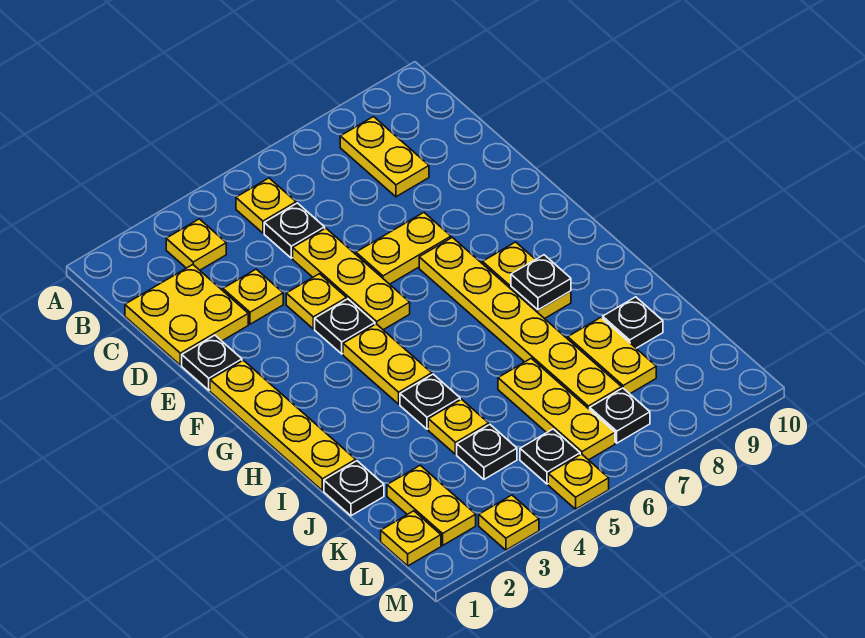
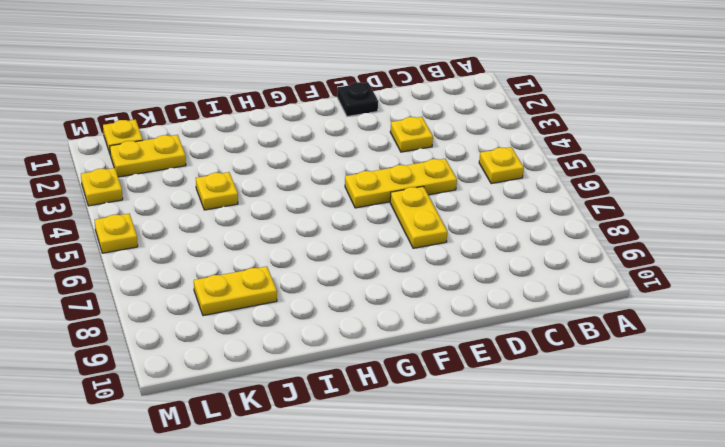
none -> yellow 1x1 plate [166,219,226,270]
none -> yellow 1x2 plate [340,117,429,197]
none -> yellow 2x2 plate [125,265,248,365]

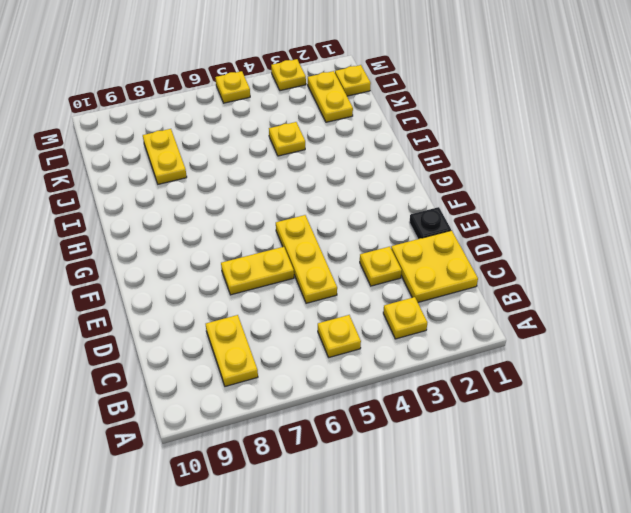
none -> black 1x1 plate [264,203,325,258]
none -> yellow 1x1 plate [286,274,347,329]
none -> yellow 1x4 plate [210,360,356,491]

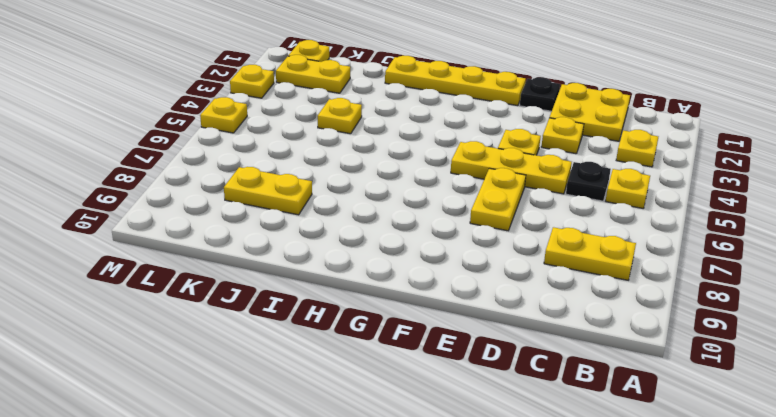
none -> black 1x1 plate [315,299,375,354]
none -> yellow 1x6 plate [419,237,622,410]
none -> yellow 1x2 plate [343,324,432,404]

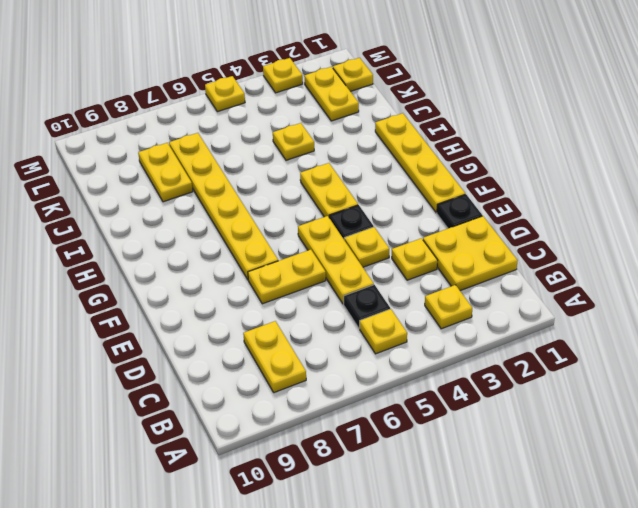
none -> yellow 1x2 plate [482,242,571,319]
none -> black 1x1 plate [400,374,460,429]
none -> black 1x1 plate [324,461,384,516]

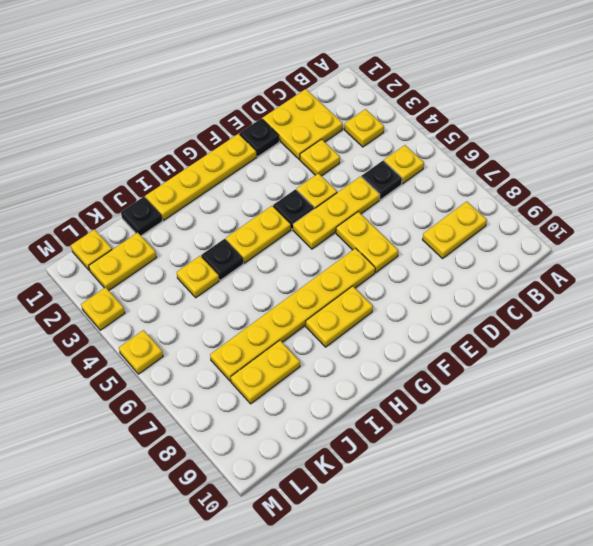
none -> yellow 1x3 plate [498,358,615,460]
none -> black 1x1 plate [603,297,663,348]
none -> black 1x1 plate [457,425,517,479]

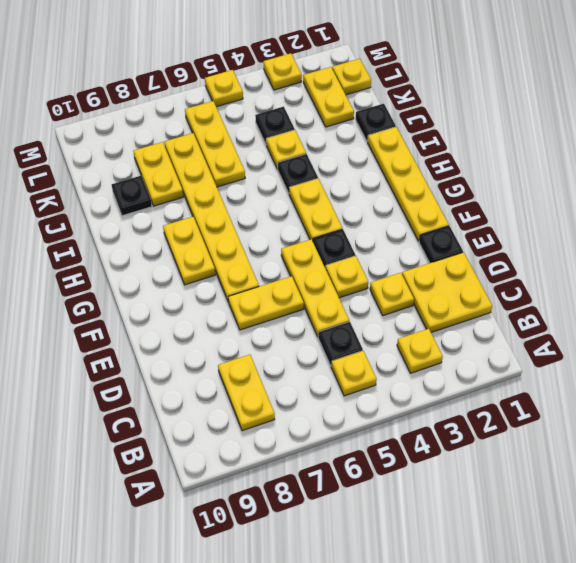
none -> black 1x1 plate [520,429,580,484]
none -> black 1x1 plate [590,388,650,443]
none -> black 1x1 plate [511,255,571,310]

